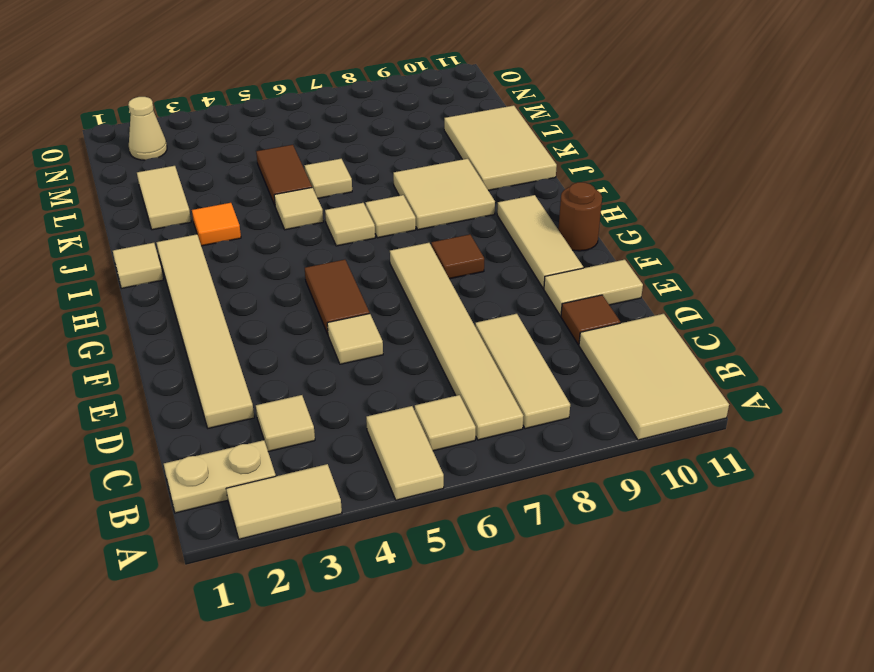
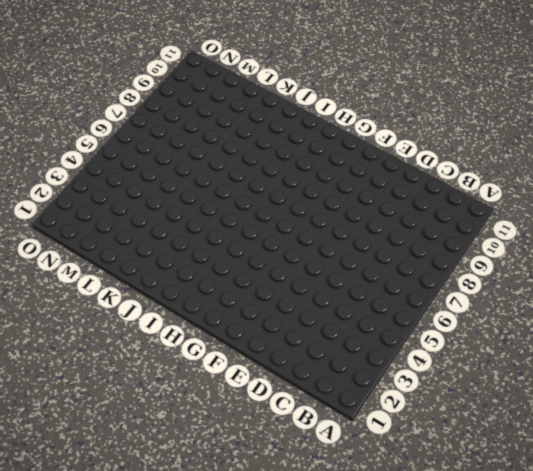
none -> tan 1x2 tile [226,464,342,539]
none -> tan 1x2 tile [366,406,444,500]
none -> tan 2x3 tile [579,314,729,440]

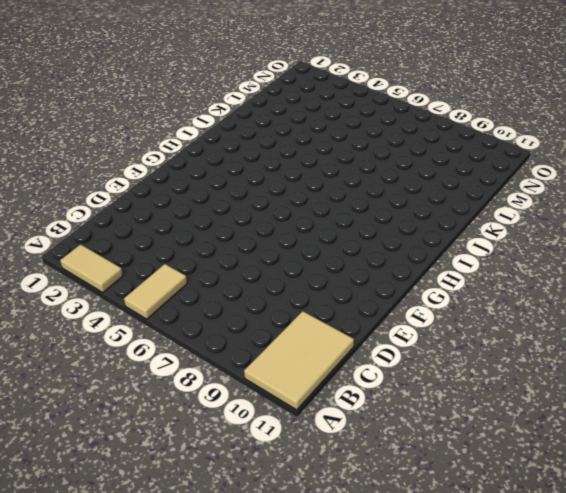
none -> tan 1x2 plate [164,440,276,513]
none -> tan 1x1 tile [415,395,476,451]
none -> tan 1x6 tile [390,243,524,440]

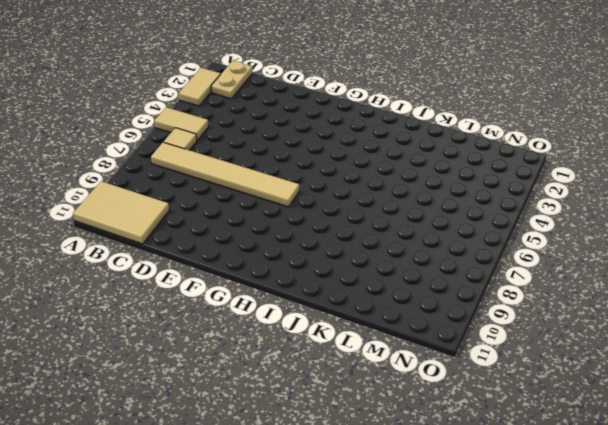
none -> tan 1x3 tile [475,314,570,429]
none -> tan 1x1 tile [256,395,315,452]
none -> tan 1x6 tile [156,234,254,428]

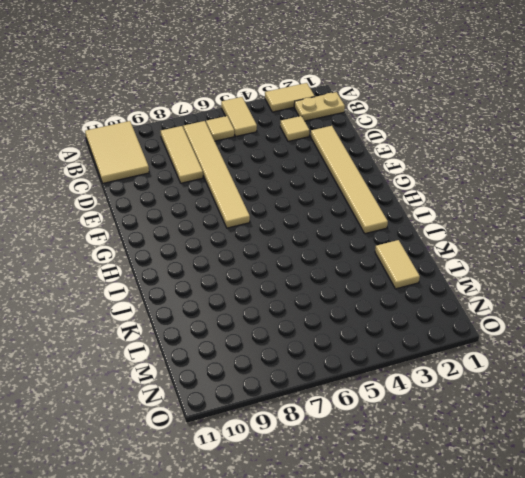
none -> brown 1x1 tile [561,295,620,345]
none -> tan 1x1 tile [327,314,383,364]
none -> tan 1x2 tile [544,260,643,316]

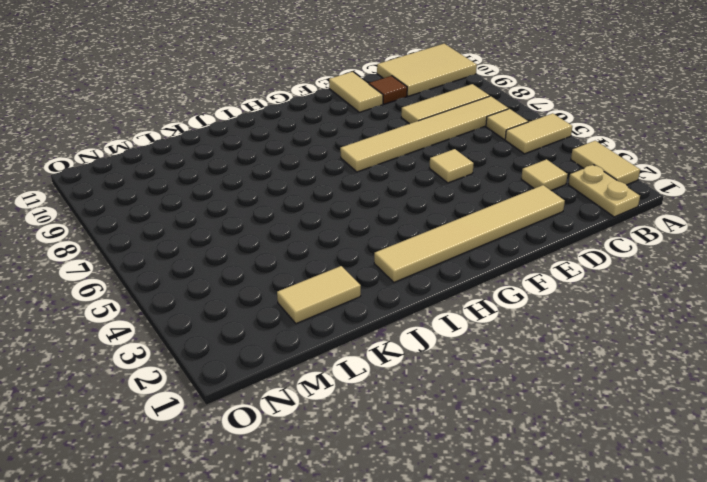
none -> brown 1x2 tile [305,260,370,334]
none -> tan 1x3 tile [497,195,583,289]
none -> brown 1x1 tile [431,234,484,279]

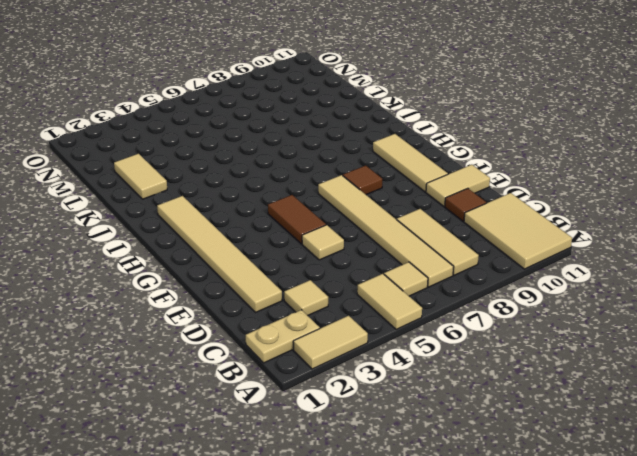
none -> brown 1x1 round brick [558,182,602,251]
none -> tan 1x1 tile [113,243,163,288]
none -> tan 1x1 tile [325,203,375,246]

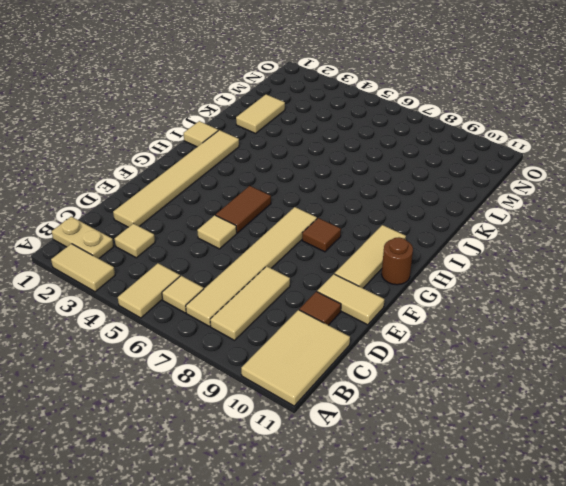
none -> tan 1x1 tile [325,203,375,246]
none -> tan 1x1 tile [366,195,416,238]
none -> tan 2x2 tile [393,159,495,230]

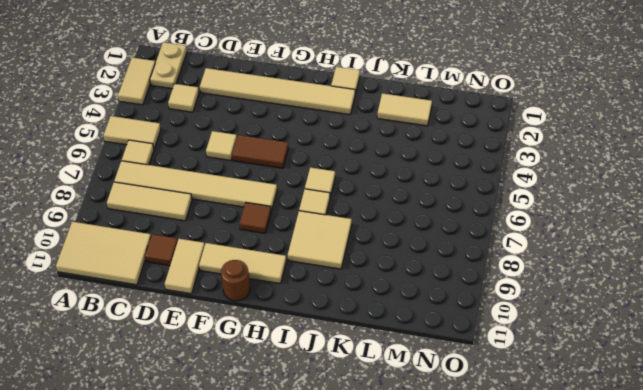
none -> orange 1x1 tile [192,203,241,246]
none -> tan 1x1 tile [274,188,323,230]
none -> tan 2x3 tile [444,105,557,191]

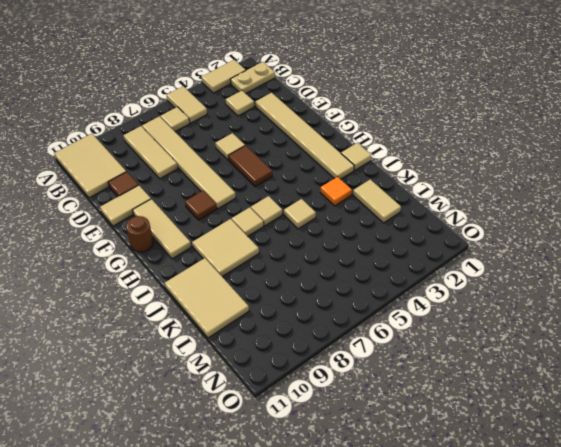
none -> brown 1x2 tile [256,145,312,205]
none -> tan 1x1 tile [304,159,352,198]
none -> tan 1x1 cone [128,97,167,160]

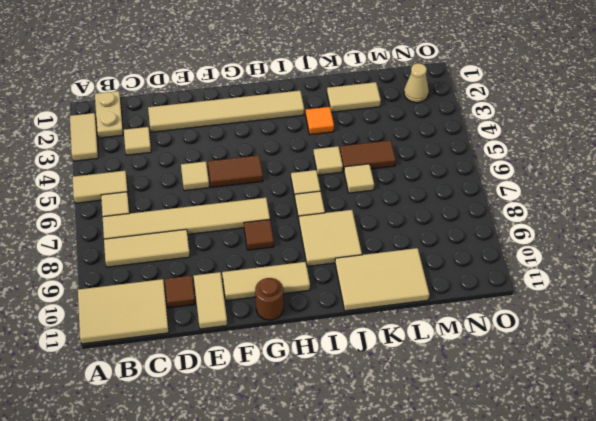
none -> tan 1x1 tile [113,243,163,288]

